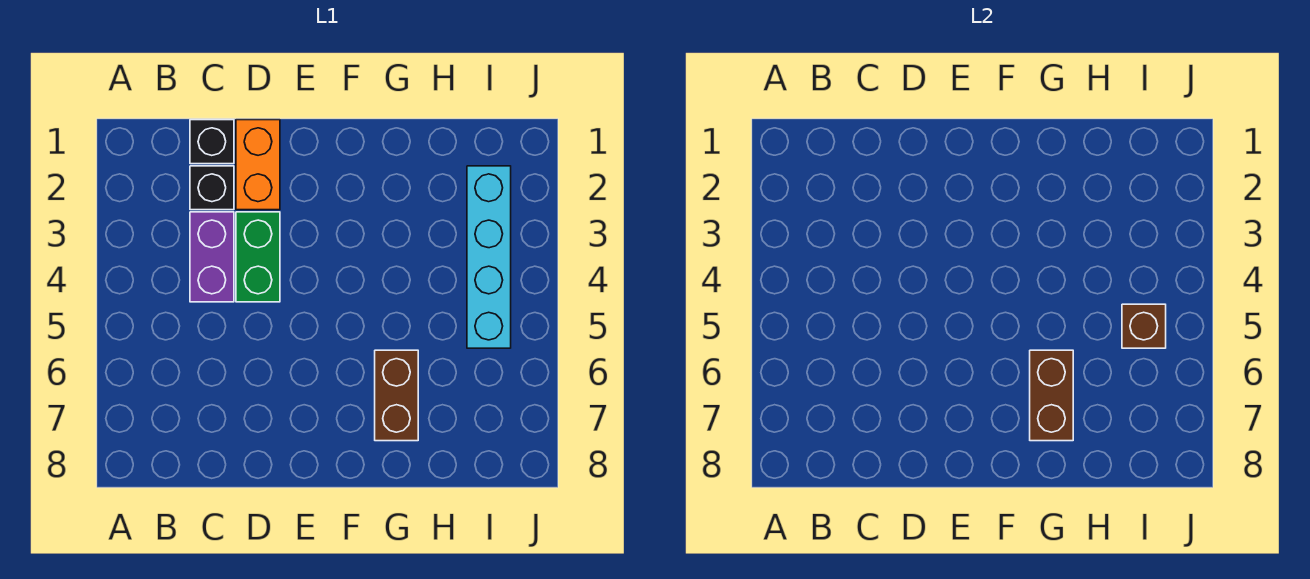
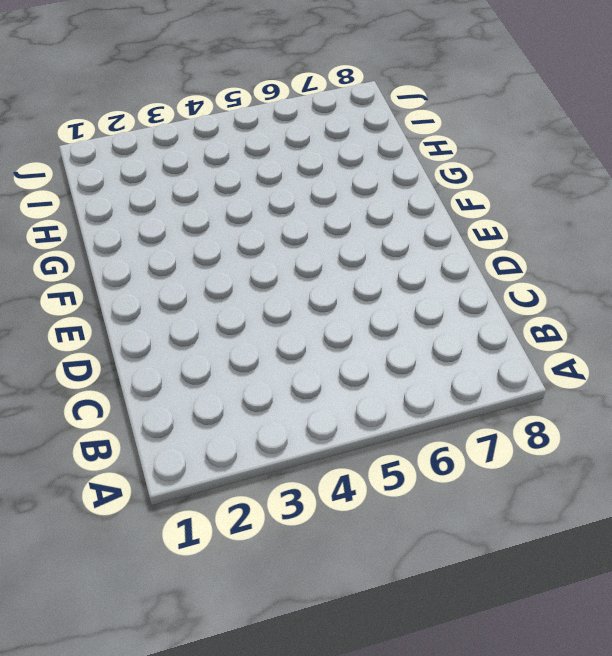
none -> black 1x1 brick [190,120,234,164]
none -> black 1x1 brick [190,166,234,210]

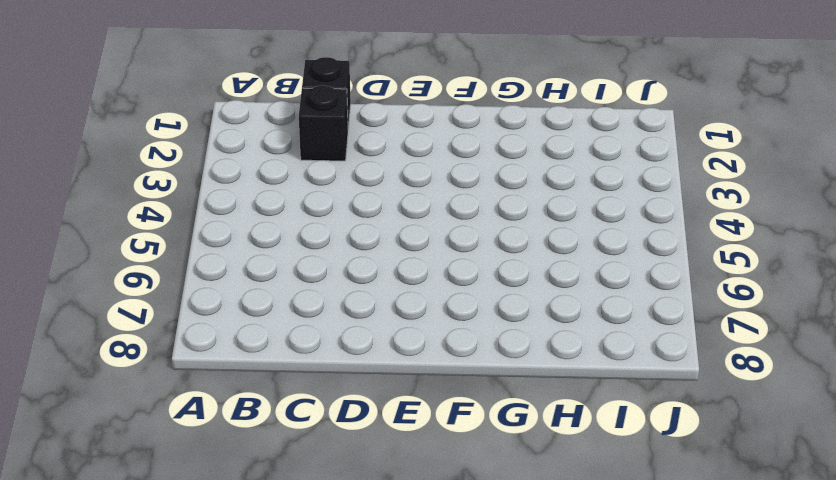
none -> purple 1x2 brick [190,212,234,302]
none -> orange 1x2 brick [236,120,280,210]

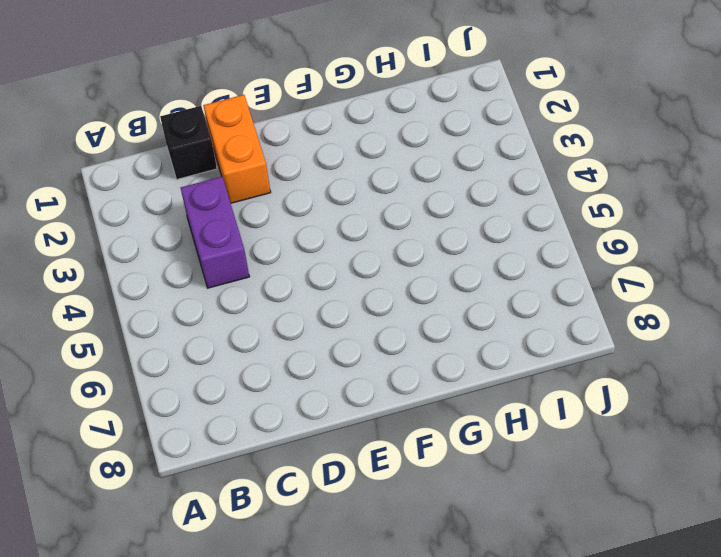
none -> black 1x1 brick [190,166,234,210]
none -> green 1x2 brick [236,212,280,302]

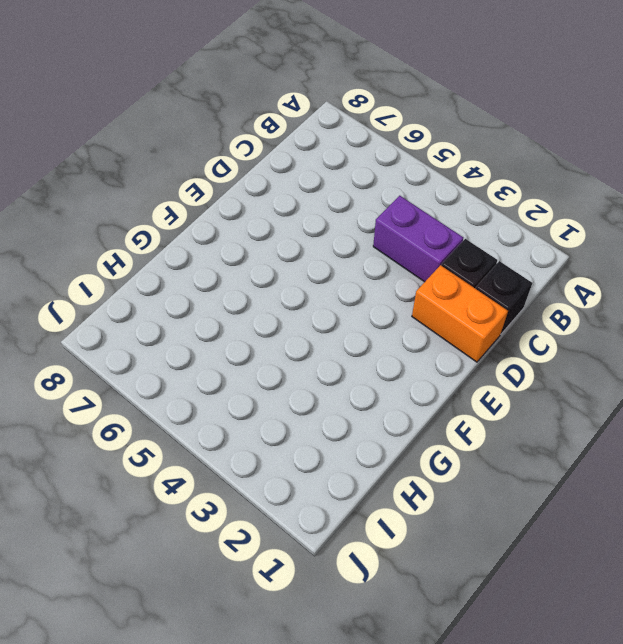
none -> green 1x2 brick [236,212,280,302]
none -> brown 1x2 brick [375,350,418,441]

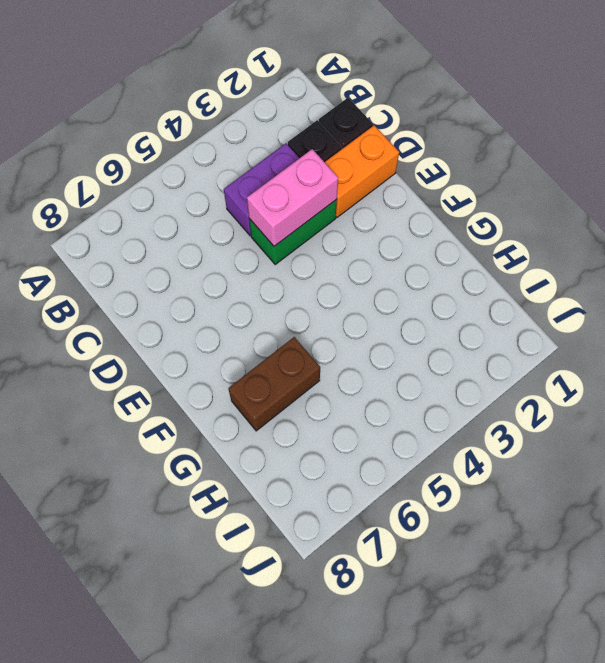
pink 1x2 brick [247,149,338,246] -> none
none -> cyan 1x4 brick [467,166,511,348]
none -> brown 1x2 brick [1030,350,1073,441]

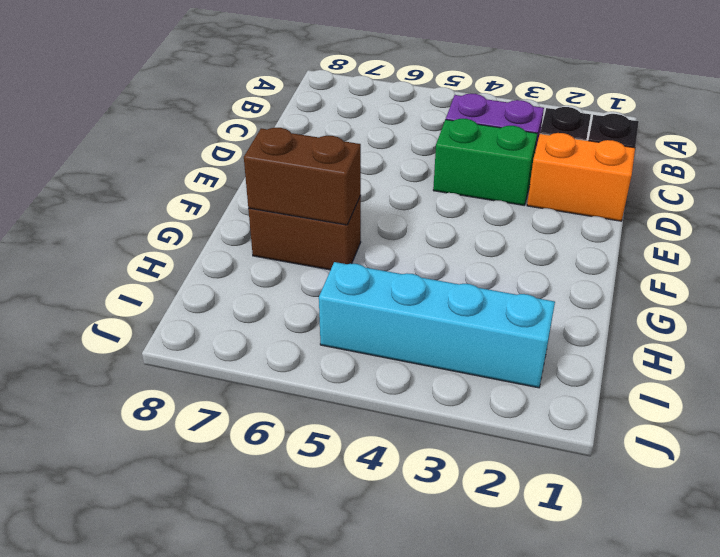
none -> brown 1x1 brick [1122,304,1166,348]

